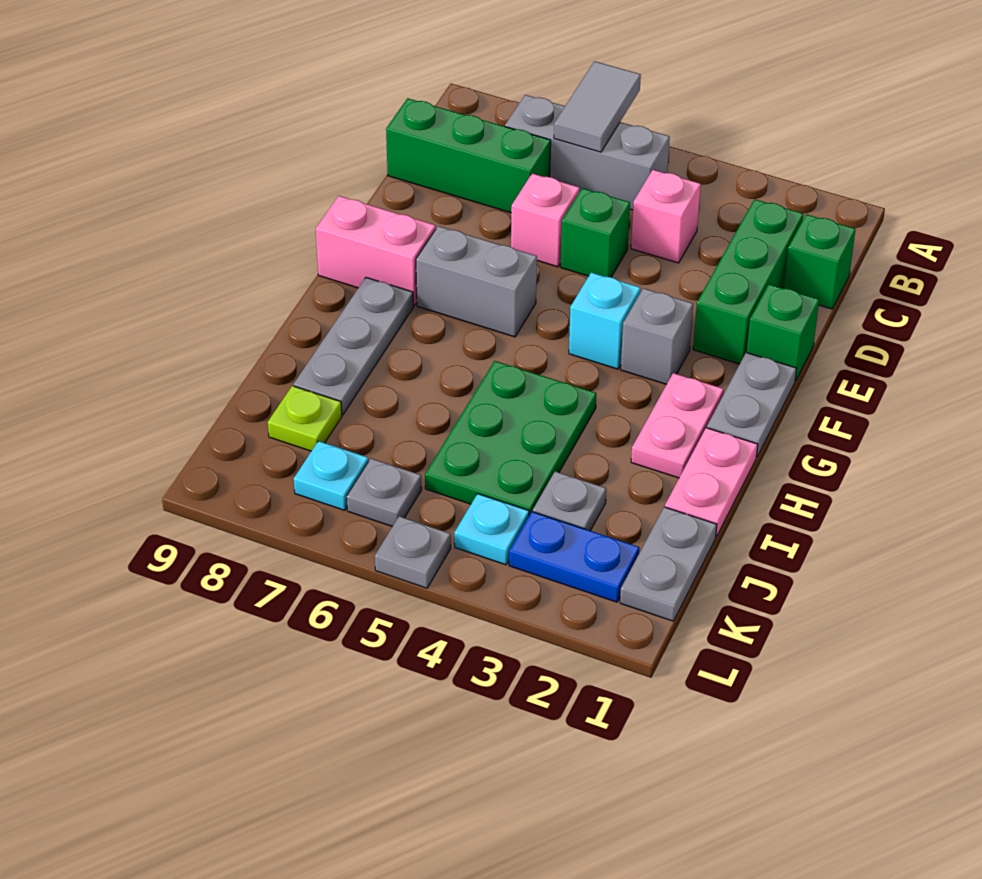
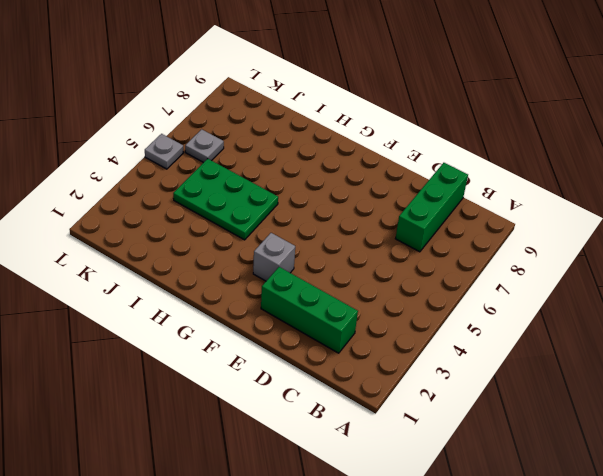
none -> grey 1x3 brick [505,95,670,210]
none -> green 1x1 brick [784,214,855,309]
none -> pink 1x1 brick [631,170,701,263]

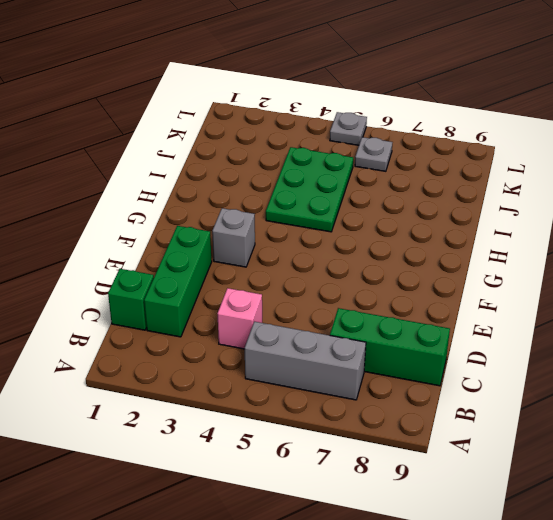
none -> green 1x1 brick [561,188,630,277]
none -> pink 1x1 brick [511,173,580,267]
none -> green 1x1 brick [747,284,819,381]

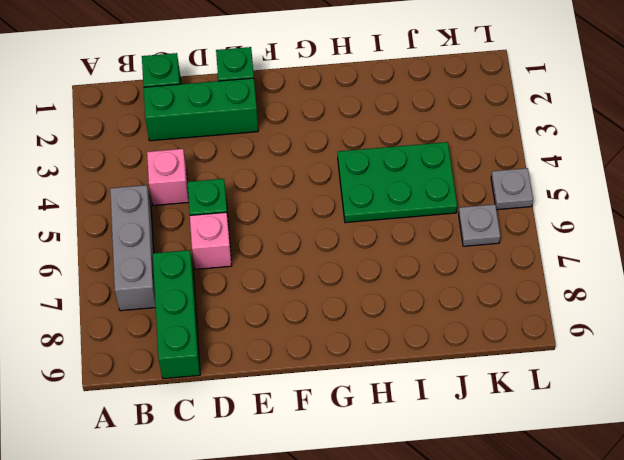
none -> grey 1x2 plate [707,352,797,457]
none -> grey 1x1 brick [621,288,693,384]
none -> cyan 1x1 brick [569,273,641,369]

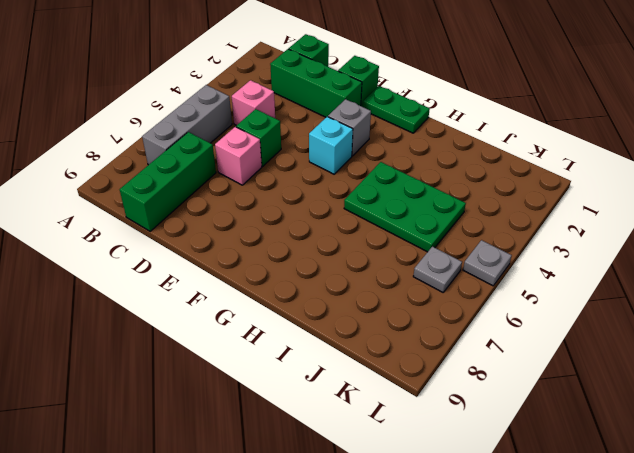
green 1x2 plate [363,86,430,133] -> grey 1x2 plate [707,352,797,457]
none -> grey 1x2 brick [416,226,537,337]
none -> pink 1x2 brick [316,196,436,305]
none -> pink 1x2 plate [631,373,724,478]

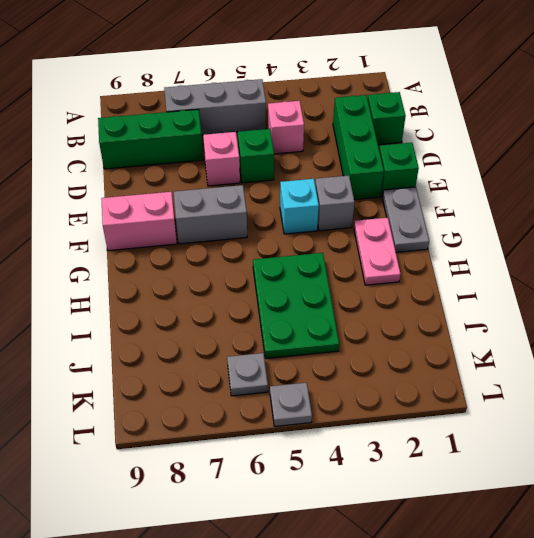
none -> grey 1x3 plate [293,277,413,415]
none -> pink 1x2 plate [665,428,758,537]
none -> grey 1x2 plate [620,507,717,621]

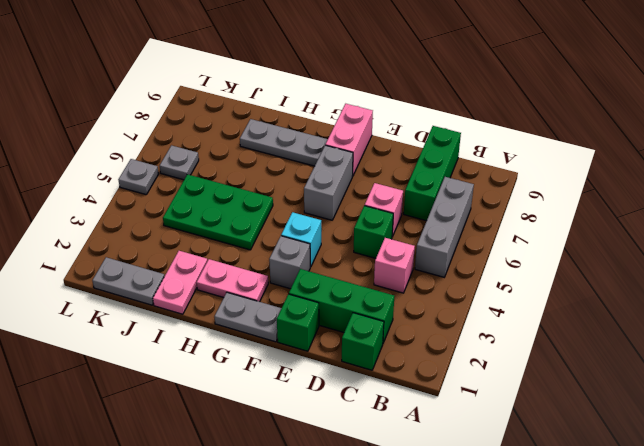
pink 1x2 plate [153,251,207,314] -> pink 1x2 plate turned to [665,428,758,537]
none -> grey 1x1 plate [533,472,606,531]
none -> lime 1x1 plate [268,386,342,451]
none -> blue 1x2 plate [509,512,639,602]

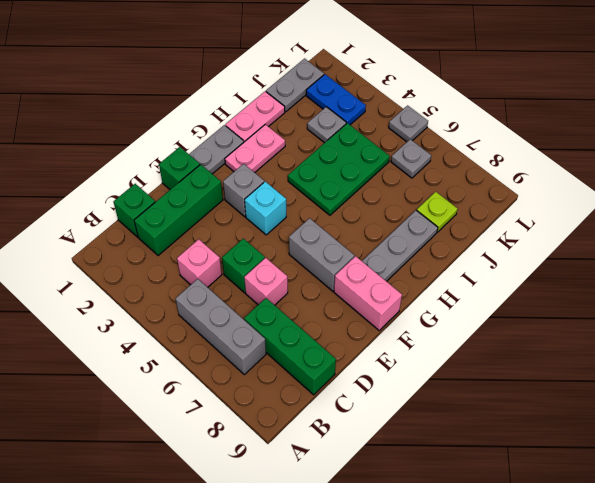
none -> cyan 1x1 plate [454,494,529,565]
none -> cyan 1x1 plate [294,441,368,510]
none -> grey 1x2 tile [554,61,641,152]

